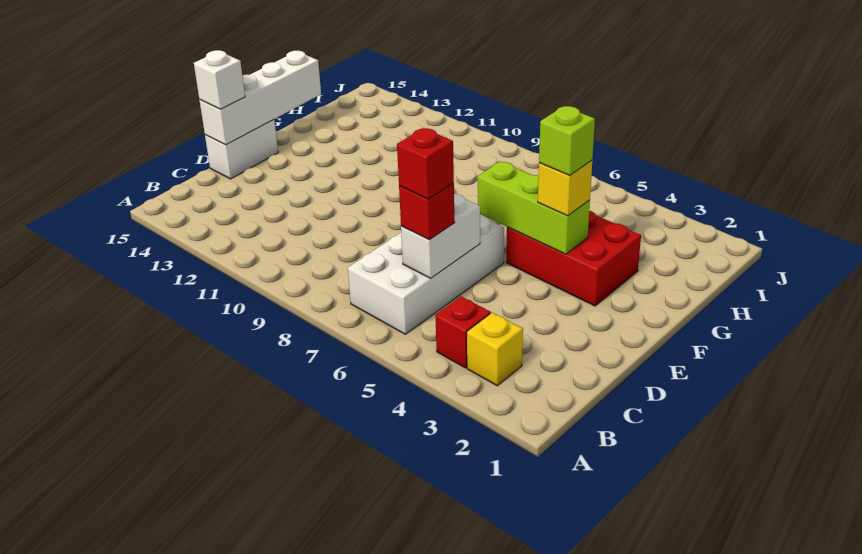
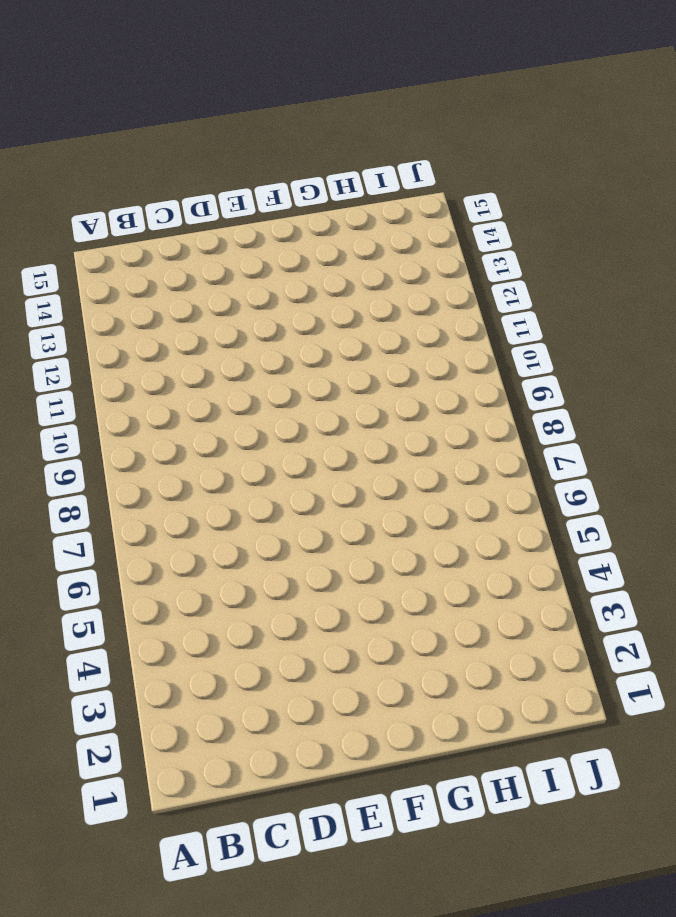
none -> yellow 1x1 brick [467,313,523,386]
none -> red 1x1 brick [435,297,491,368]
none -> white 2x4 brick [348,216,504,334]

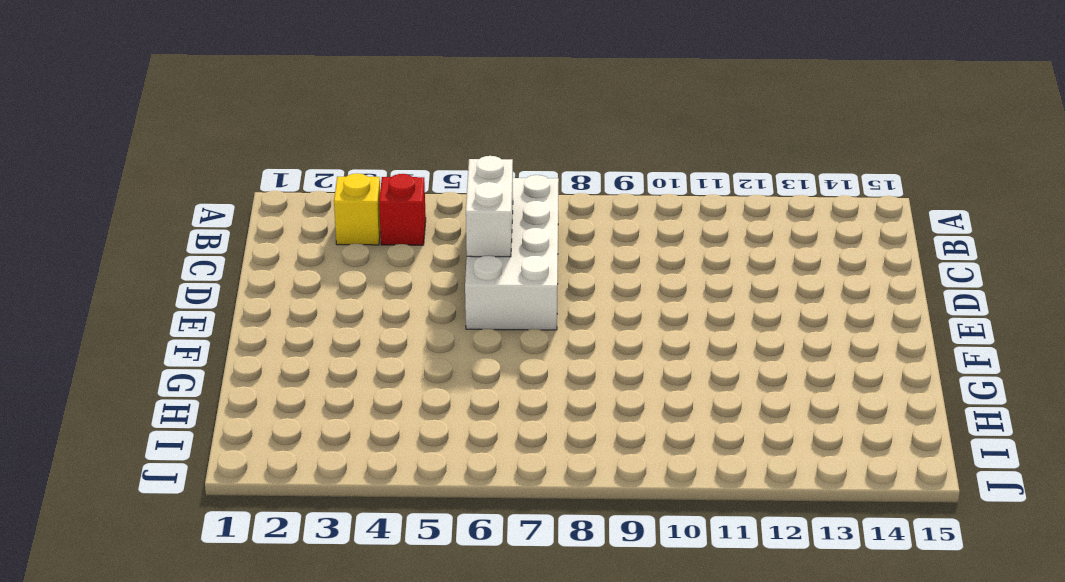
none -> white 1x2 brick [205,120,278,179]
none -> red 2x3 brick [506,211,641,306]
none -> white 1x4 brick [199,51,321,145]

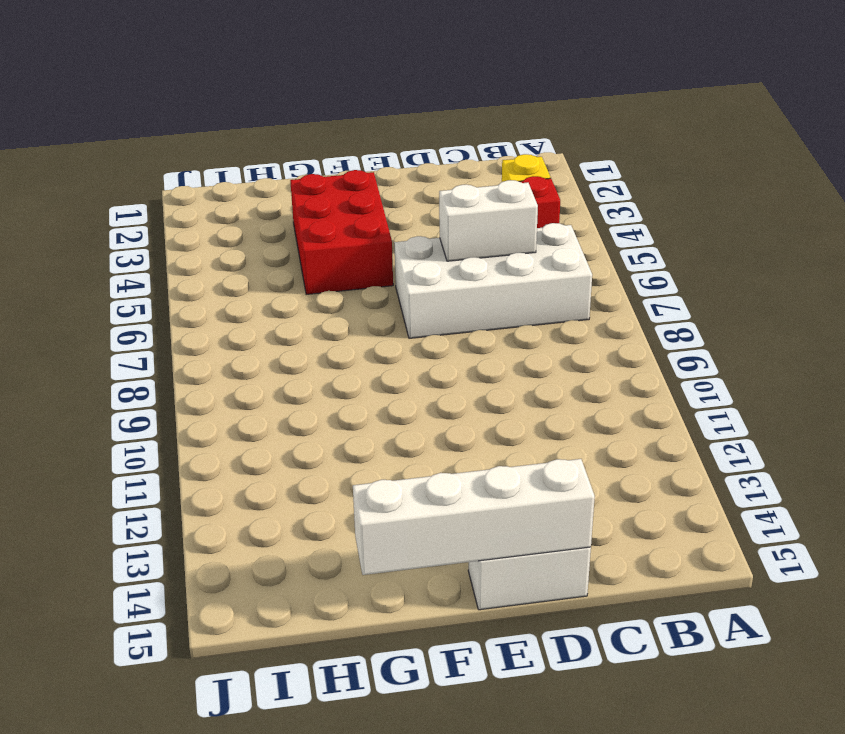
none -> lime 1x3 brick [478,161,590,254]
none -> red 1x1 brick [399,183,455,240]
none -> white 1x1 brick [194,50,245,109]

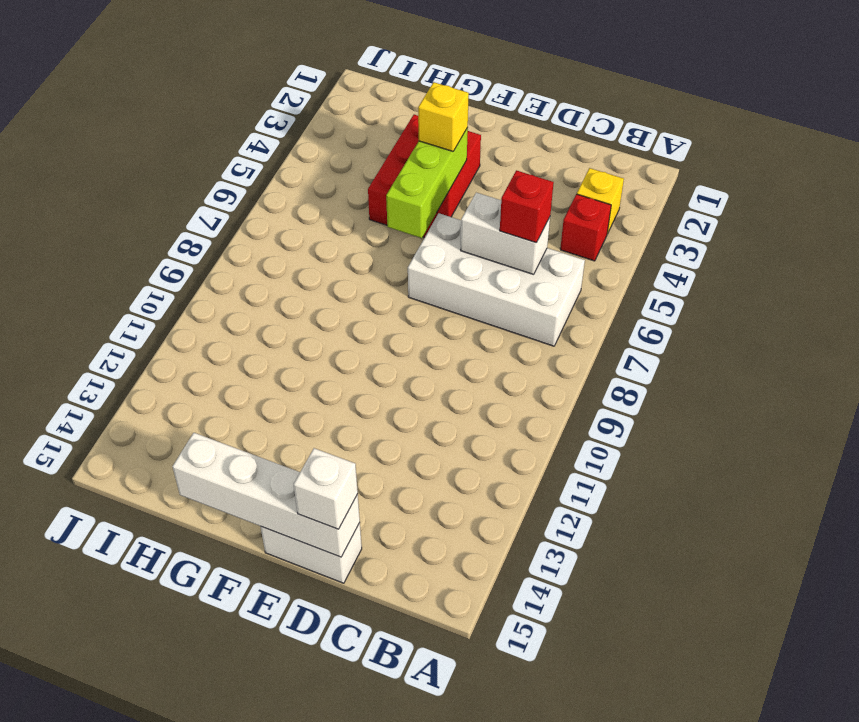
none -> red 1x1 brick [397,128,454,199]
none -> lime 1x1 brick [539,106,595,176]

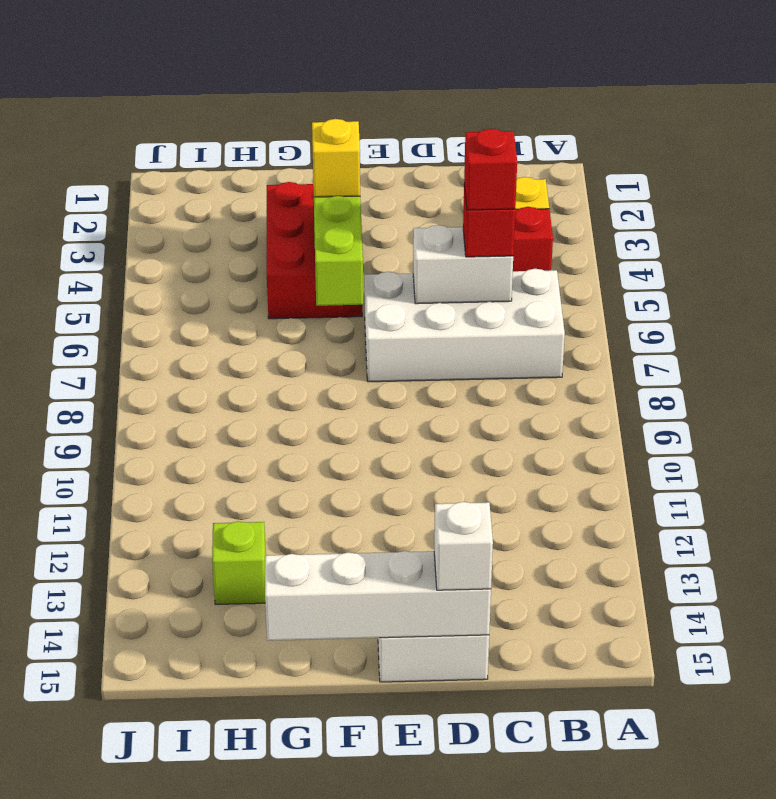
lime 1x1 brick [212,521,266,604] -> lime 1x1 brick moved to [539,106,595,176]

